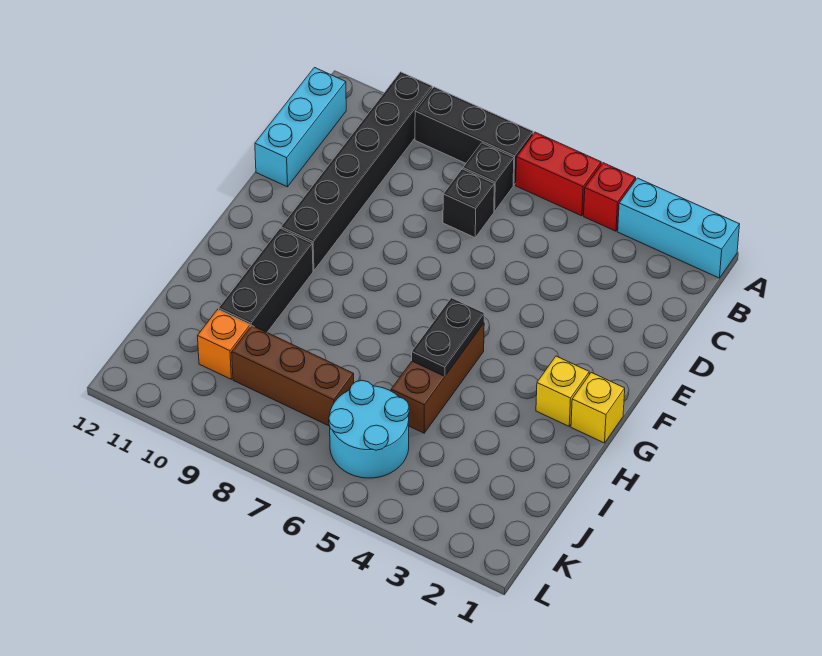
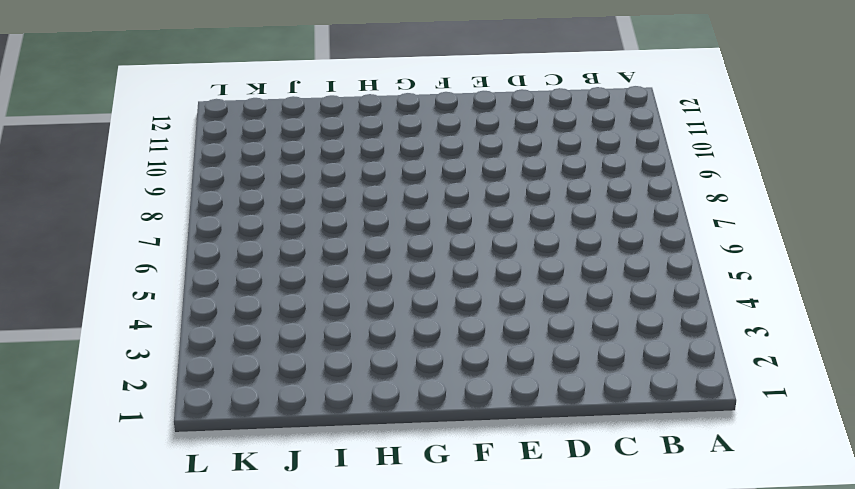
none -> cyan 1x3 brick [618,178,740,278]
none -> red 1x1 brick [584,163,636,231]
none -> red 1x2 brick [516,132,601,216]

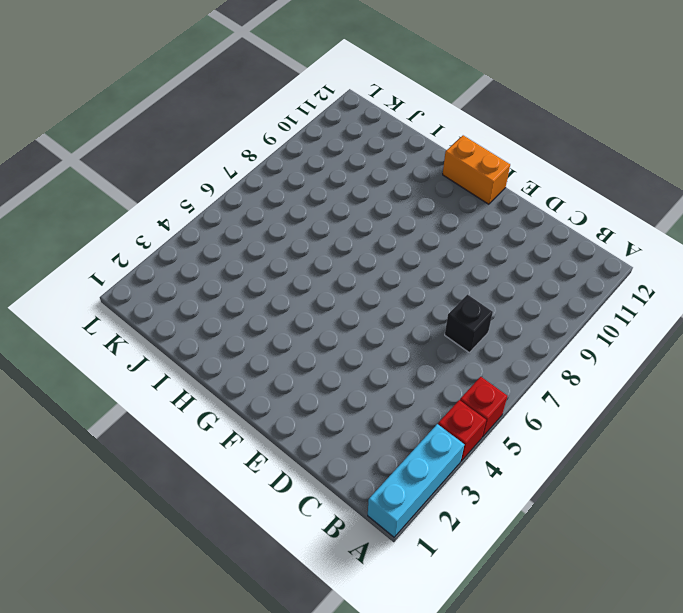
red 1x1 brick [460,377,507,437] -> red 1x2 brick [516,132,601,216]
orange 1x2 brick [443,135,510,204] -> none
none -> black 1x3 brick [415,87,533,185]
none -> black 1x6 brick [281,72,432,271]
none -> black 1x1 brick [463,143,514,211]

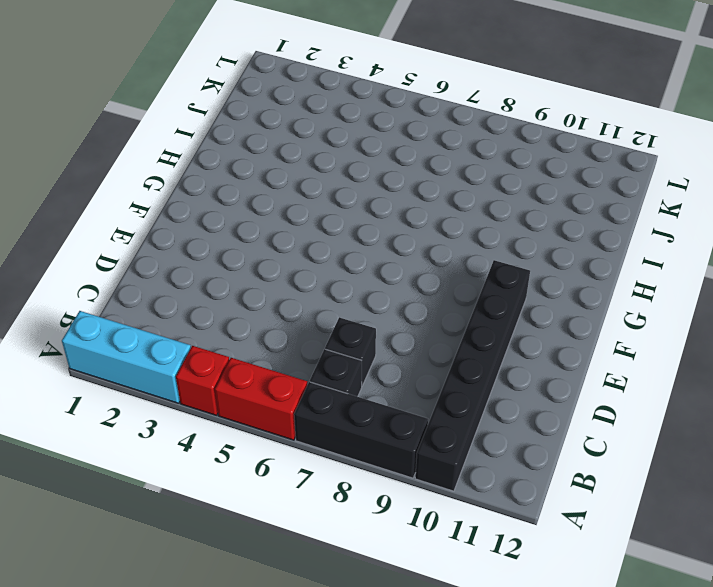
none -> cyan 1x3 brick [255,68,346,187]
none -> yellow 1x1 brick [571,373,625,443]
none -> yellow 1x1 brick [536,356,589,426]

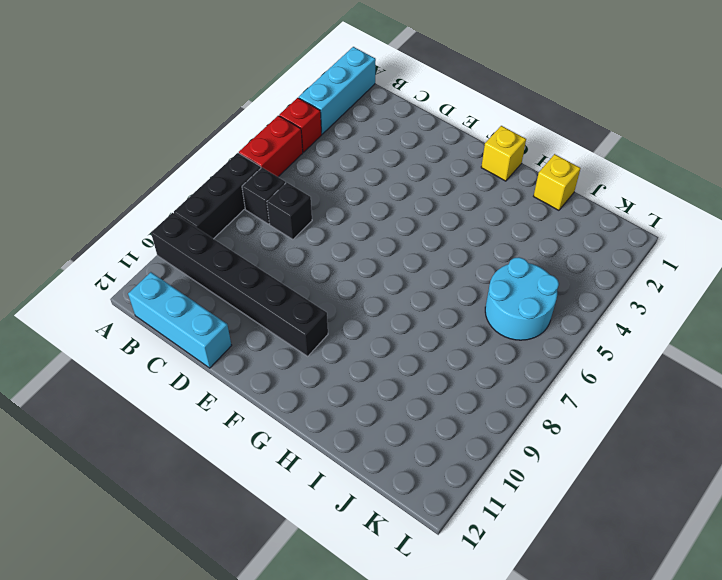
yellow 1x1 brick [534,154,581,210] -> yellow 1x1 brick moved to [536,356,589,426]
none -> brown 1x3 brick [391,324,484,433]
none -> black 1x3 brick [219,228,313,332]
none -> brown 1x3 brick [232,326,354,426]

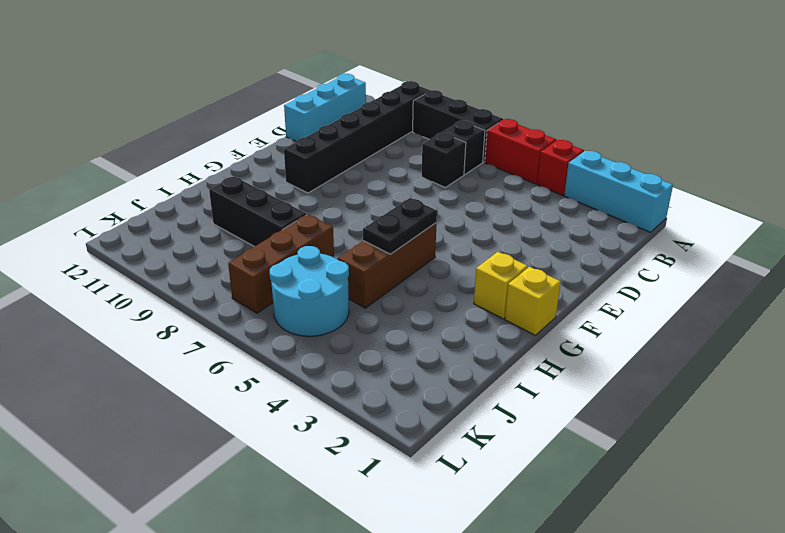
brown 1x3 brick [228,214,334,313] -> brown 1x3 brick turned to [232,326,354,426]
black 1x3 brick [209,176,307,247] -> black 1x3 brick turned to [219,228,313,332]
none -> orange 1x1 brick [198,310,250,379]

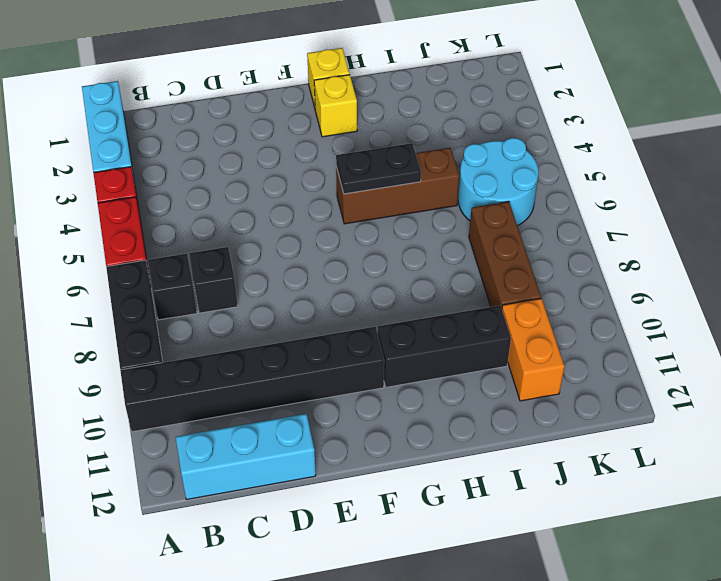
orange 1x2 brick [502,298,565,401] -> orange 1x1 brick [198,310,250,379]

